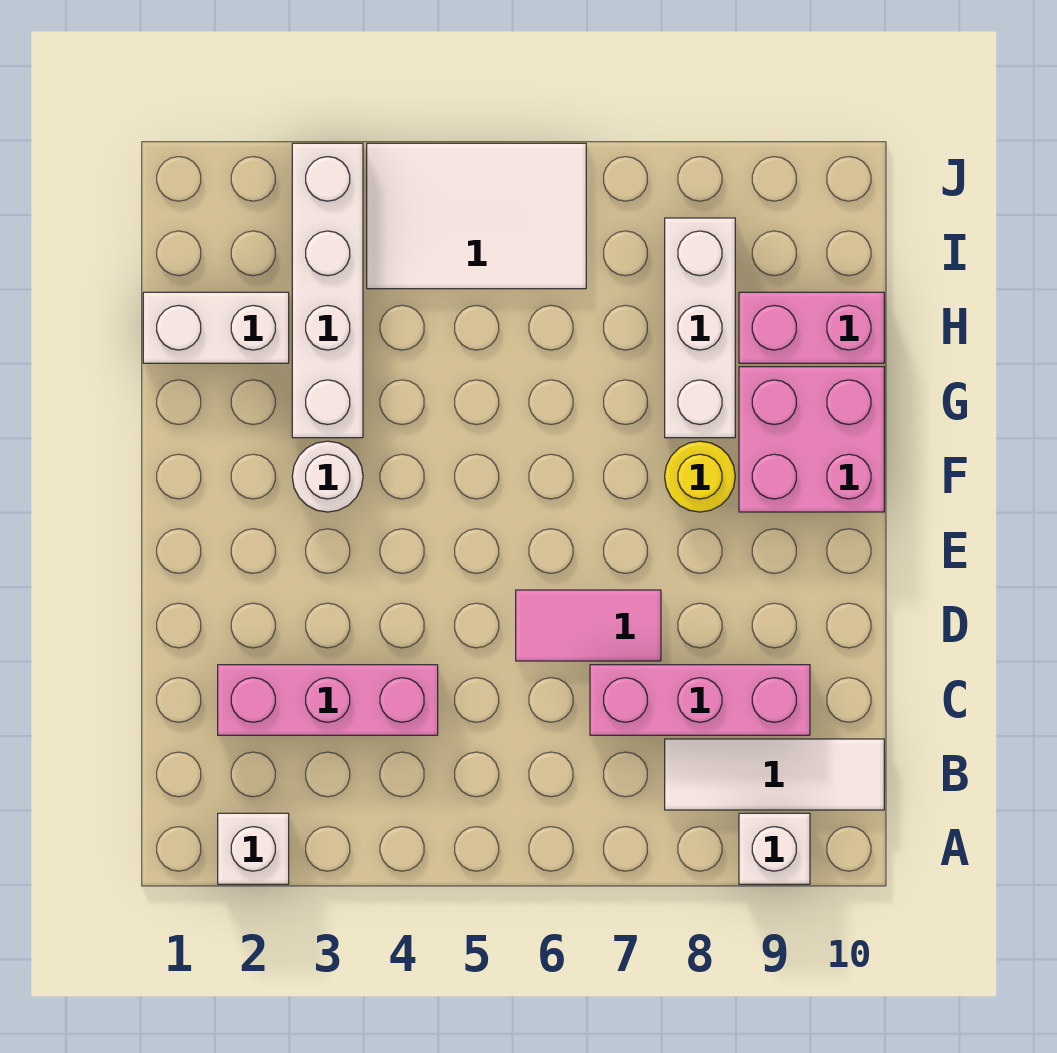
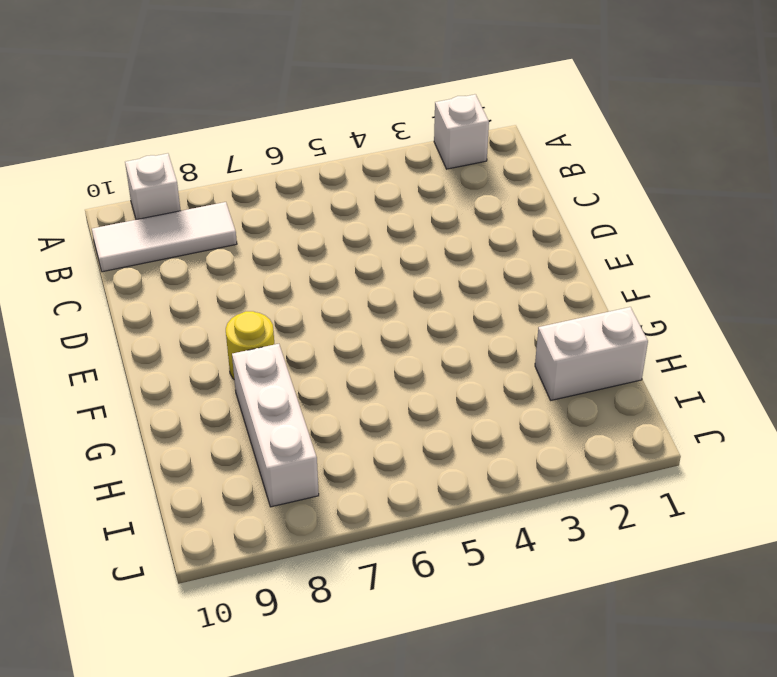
none -> pink 1x3 brick [218,665,438,735]
none -> pink 1x3 brick [590,665,810,735]
none -> pink 1x2 tile [516,590,661,661]

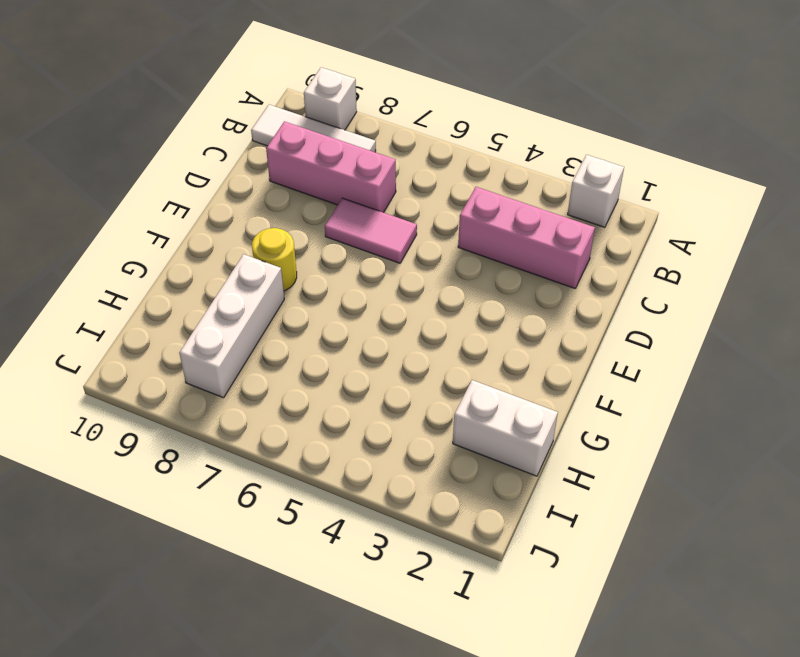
none -> white 1x1 round brick [292,441,363,512]
none -> pink 2x2 brick [739,367,884,512]
none -> white 1x4 brick [292,143,363,438]

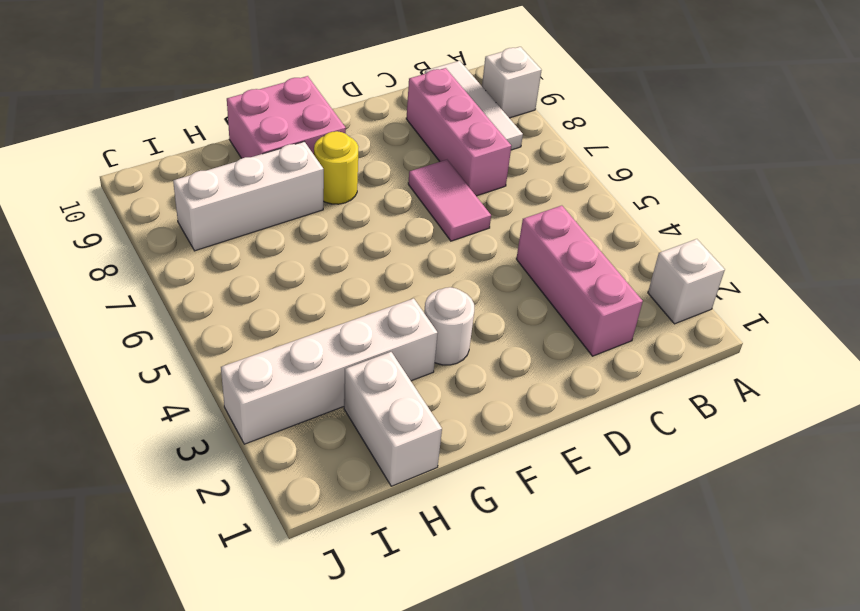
none -> pink 1x2 brick [739,292,884,363]
none -> white 2x3 tile [367,143,586,289]

